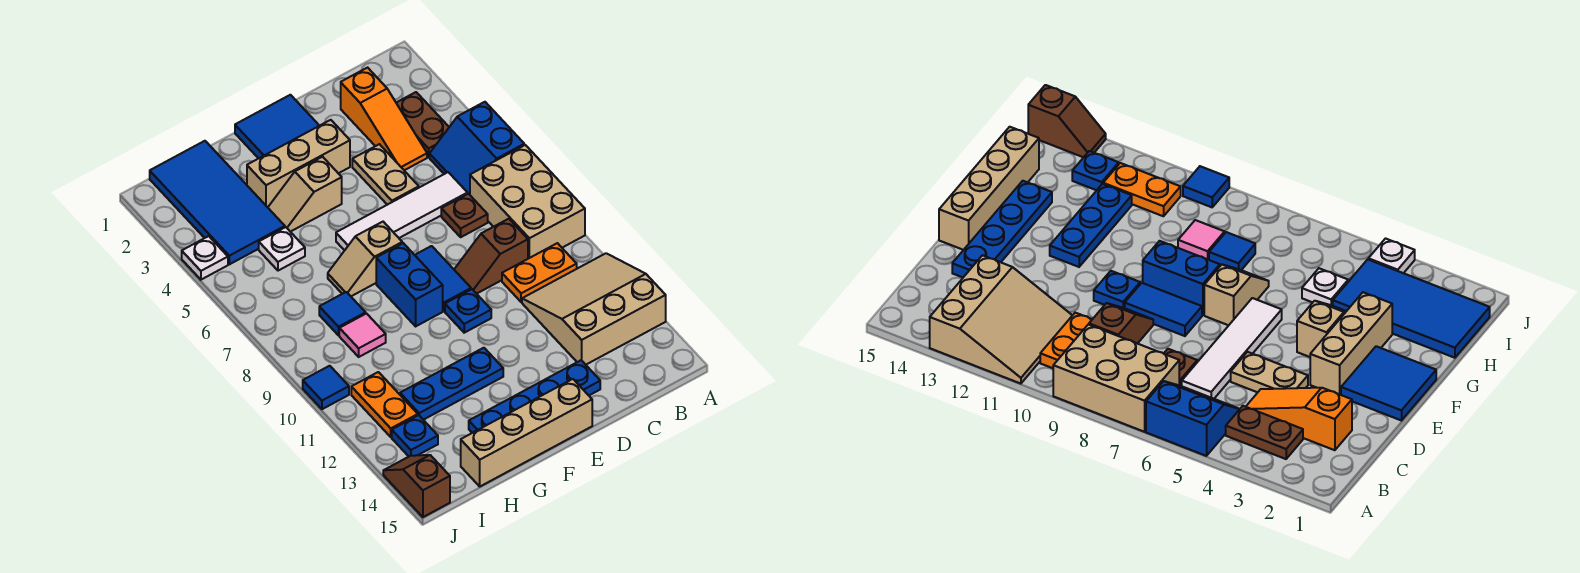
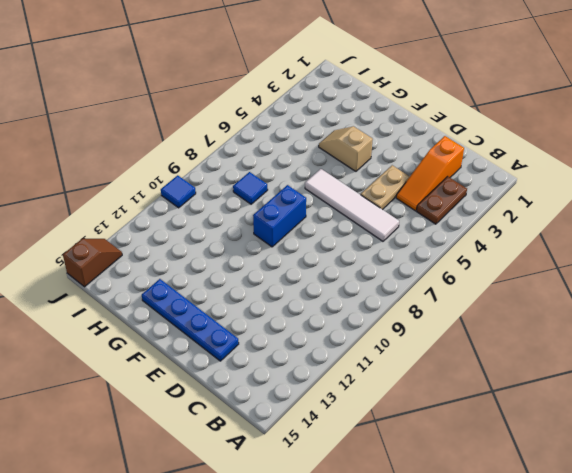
none -> blue 2x2 slope [429,102,524,195]
none -> tan 2x3 brick [470,145,585,259]
none -> tan 3x3 slope [522,253,666,365]

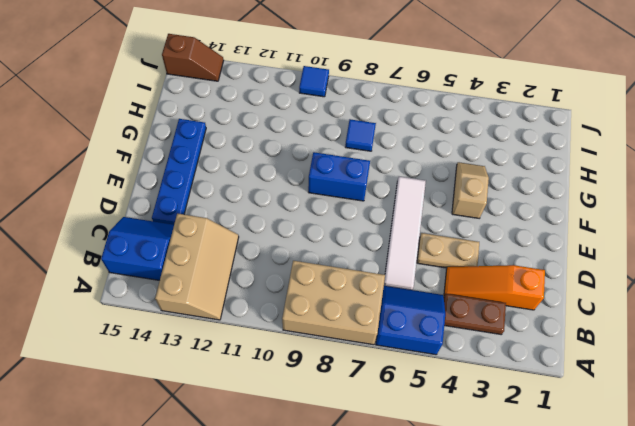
tan 2x3 slope [155,214,239,320] -> tan 3x3 slope [522,253,666,365]
blue 2x2 slope [101,217,174,280] -> none
none -> orange 1x2 plate [502,243,577,302]
none -> brown 1x1 plate [441,194,488,237]
none -> brown 1x2 slope [454,219,528,294]

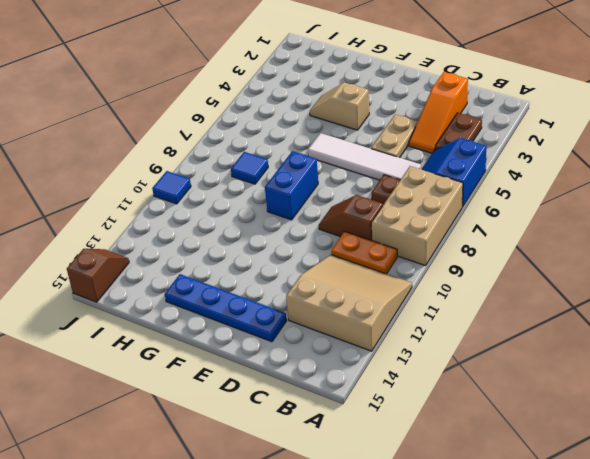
none -> blue 2x2 tile [235,95,319,158]
none -> tan 1x3 brick [247,120,350,207]
none -> blue 1x2 tile [415,246,471,311]

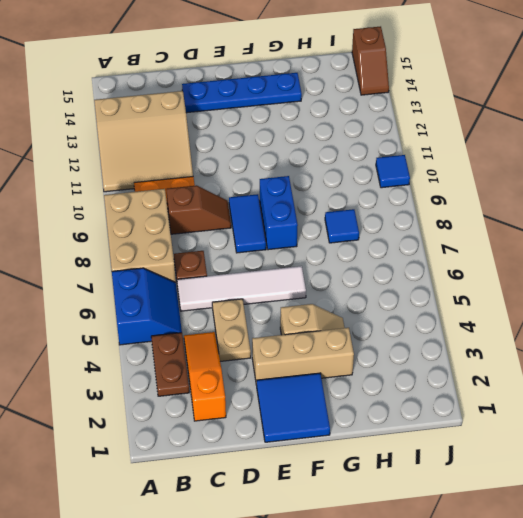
none -> blue 1x1 plate [445,289,491,333]
none -> tan 1x4 brick [461,379,592,486]
none -> tan 1x2 slope [328,222,402,296]

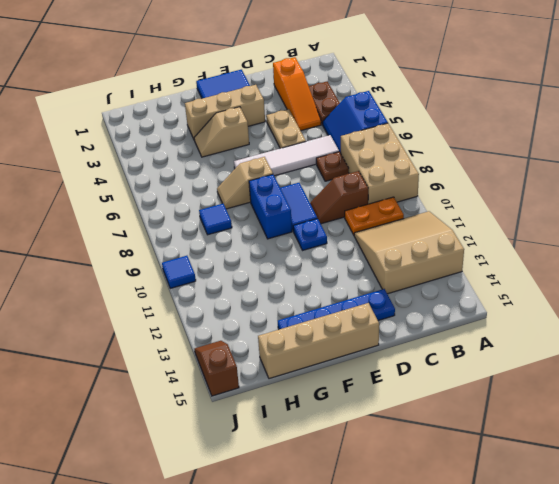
none -> blue 1x3 plate [400,348,503,420]
none -> blue 2x4 tile [150,141,285,264]
none -> white 1x1 plate [259,227,305,271]

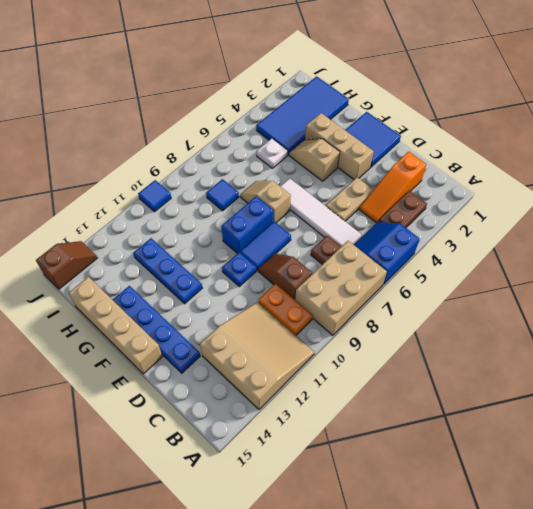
none -> pink 1x1 tile [339,314,386,357]
none -> orange 1x2 plate [351,372,418,437]
none -> blue 1x1 plate [392,415,438,456]

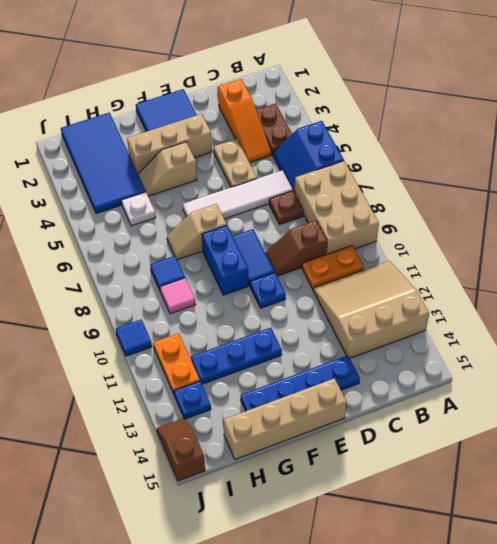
none -> white 1x1 plate [182,236,228,280]

